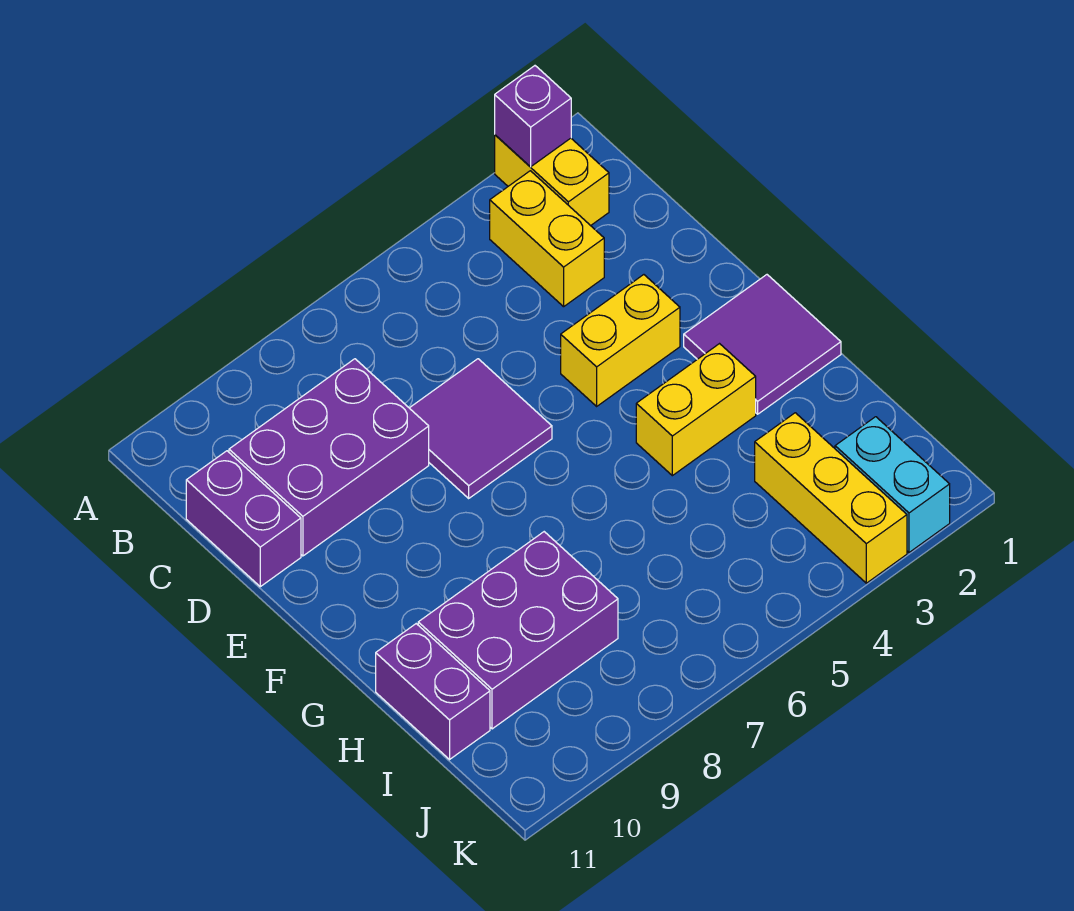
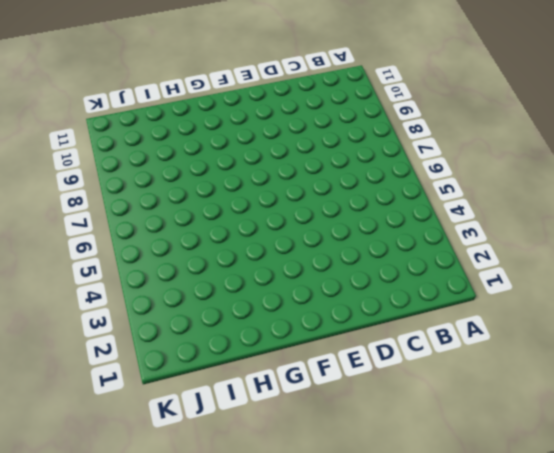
none -> yellow 1x2 brick [495,135,609,226]
none -> yellow 1x2 brick [490,171,604,307]
none -> purple 2x3 brick [229,359,429,556]

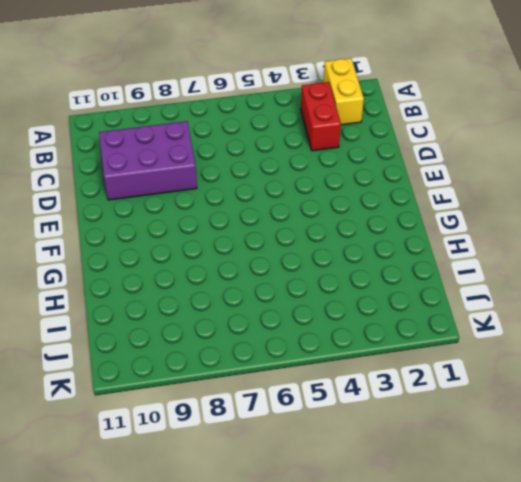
red 1x2 brick [301,82,341,151] -> yellow 1x2 brick [490,171,604,307]
none -> purple 1x2 brick [186,451,301,587]
none -> purple 2x2 tile [410,359,552,498]
none -> yellow 1x2 brick [561,275,680,406]

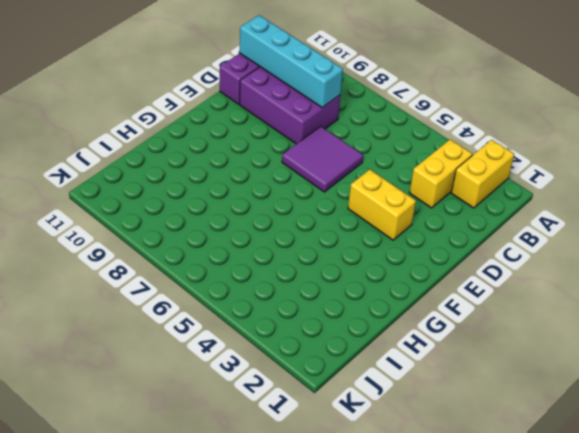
cyan 1x4 brick [240,15,343,108] -> none
none -> purple 2x2 tile [684,275,841,414]
none -> yellow 1x2 brick [636,344,756,476]
none -> purple 2x3 brick [418,532,618,729]

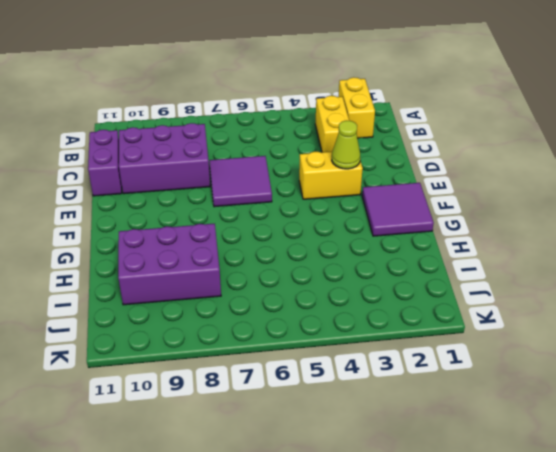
lime 1x1 cone [332,121,360,169] -> none
none -> yellow 1x2 brick [636,344,756,476]
none -> purple 1x2 brick [376,624,490,759]
none -> yellow 1x3 brick [755,413,907,583]

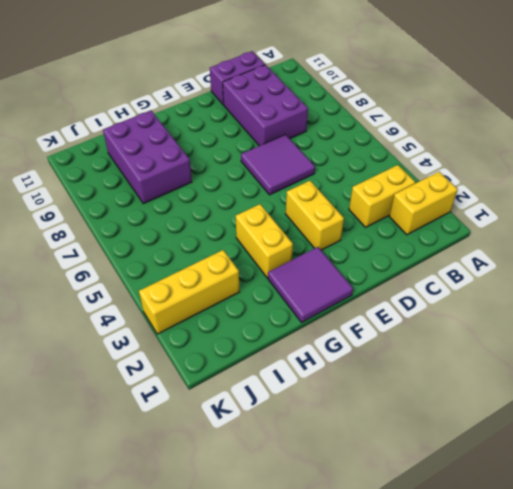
none -> purple 1x2 brick [376,624,490,759]
none -> cyan 1x2 brick [835,417,950,552]
none -> purple 1x1 brick [495,66,571,167]

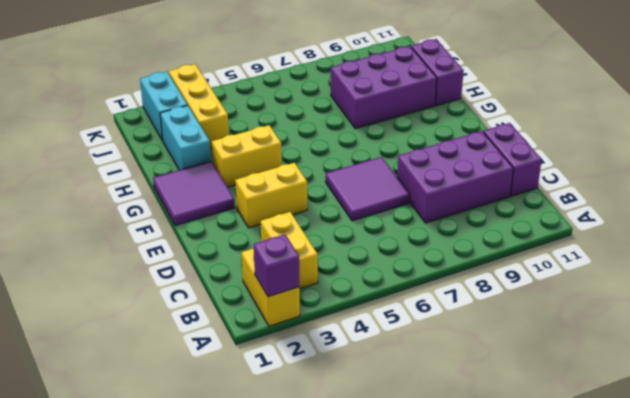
cyan 1x2 brick [160,106,211,170] -> none

